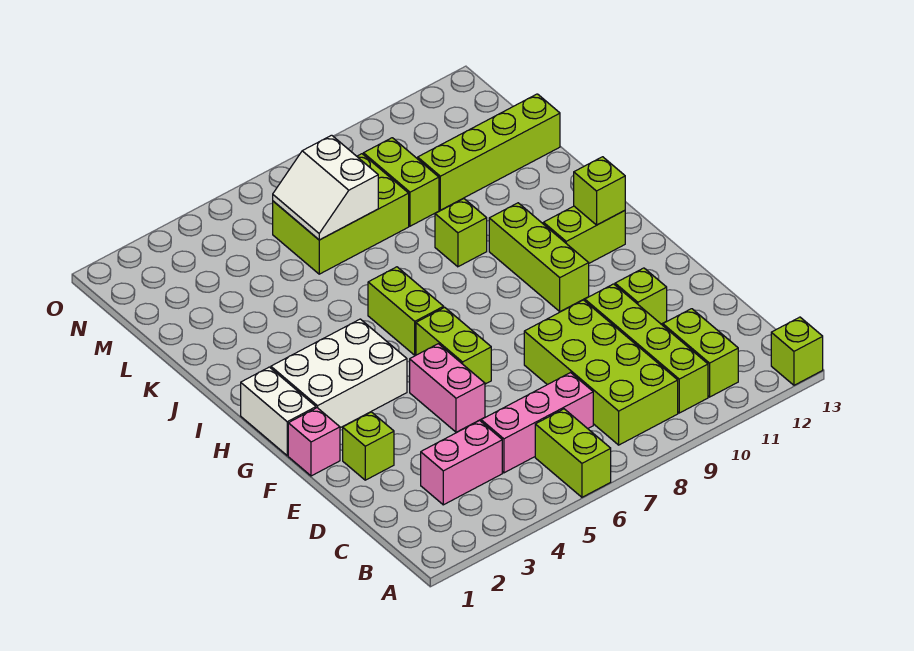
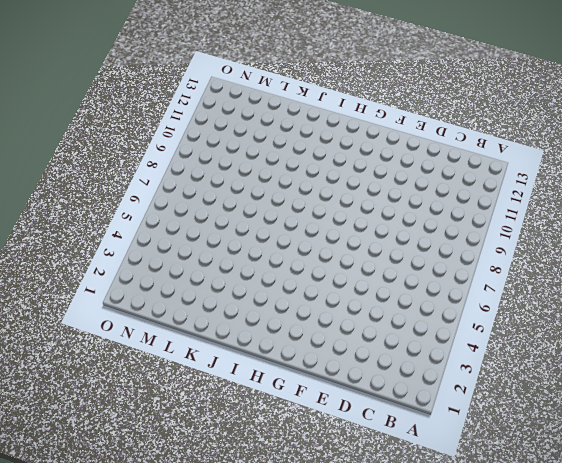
none -> lime 1x2 brick [535,409,611,497]
none -> lime 1x1 brick [771,317,823,385]
none -> lime 2x4 brick [524,300,678,445]

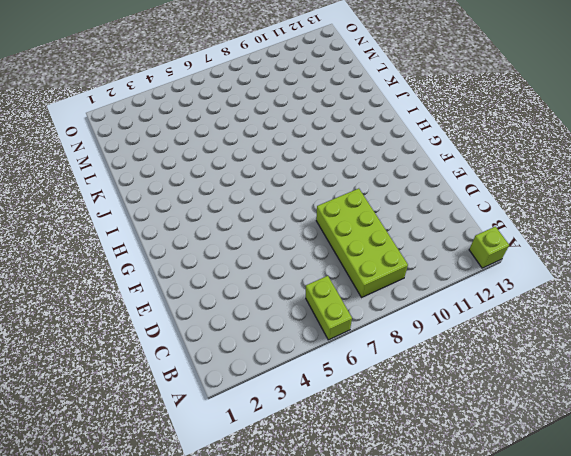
none -> lime 1x4 brick [585,284,708,413]
none -> lime 1x2 brick [663,309,738,397]
none -> pink 1x2 brick [421,421,502,505]

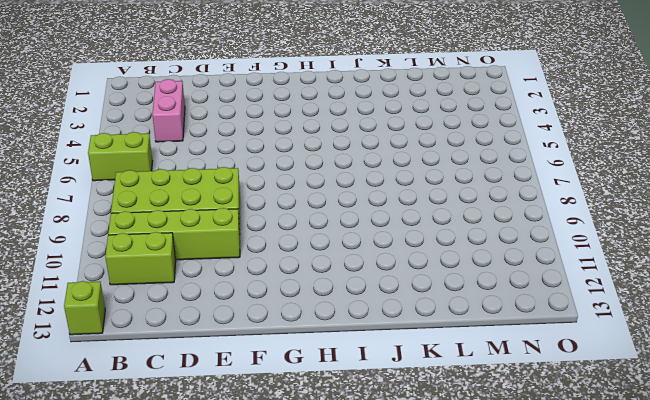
none -> pink 1x3 brick [481,373,593,473]
none -> lime 1x1 brick [343,412,394,480]
none -> pink 1x2 brick [410,344,485,432]

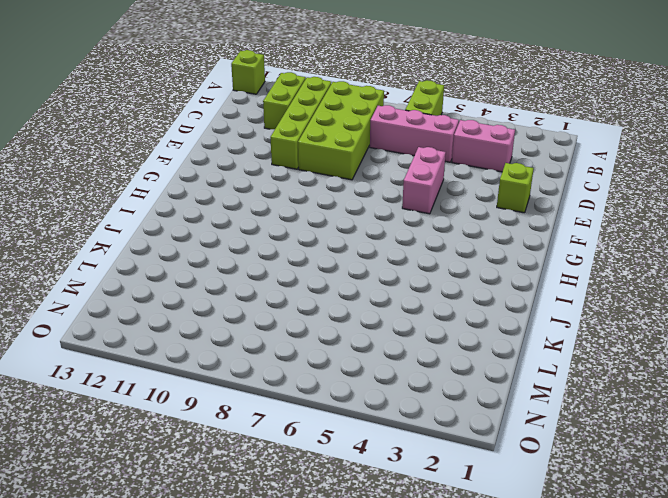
none -> lime 1x1 brick [615,268,667,324]
none -> pink 1x1 brick [288,408,340,476]
none -> lime 1x2 brick [416,307,491,384]

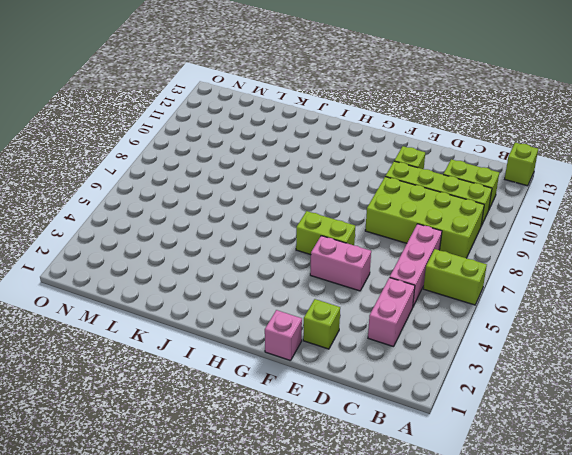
none -> white 1x2 brick [241,367,316,456]
none -> white 2x3 brick [271,319,407,428]
none -> lime 1x3 brick [489,203,589,312]

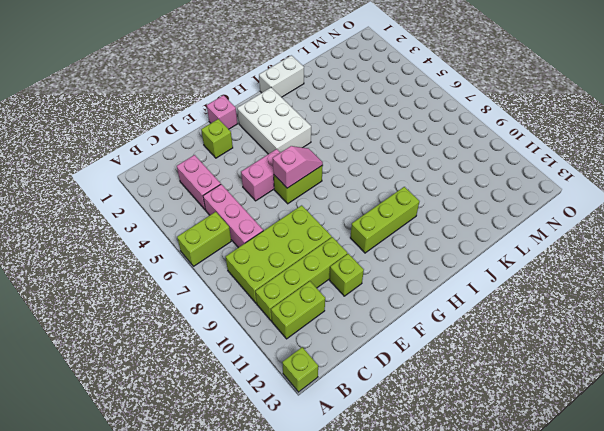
pink 1x2 slope [273,146,323,188] -> none
white 1x2 brick [259,55,304,97] -> white 1x2 brick moved to [241,367,316,456]
none -> lime 1x2 brick [368,267,444,355]
none -> lime 1x2 brick [543,206,625,263]
none -> lime 1x1 brick [435,198,487,267]

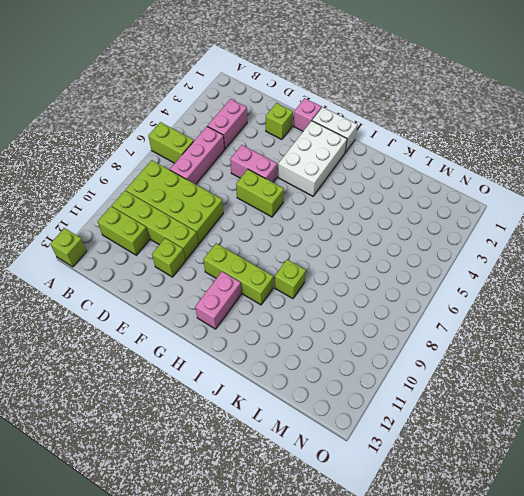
pink 1x2 brick [195,272,241,329] -> lime 1x2 brick [543,206,625,263]
none -> lime 1x2 brick [368,267,444,355]
none -> lime 2x3 brick [273,154,409,274]
none -> lime 1x2 brick [363,138,439,226]

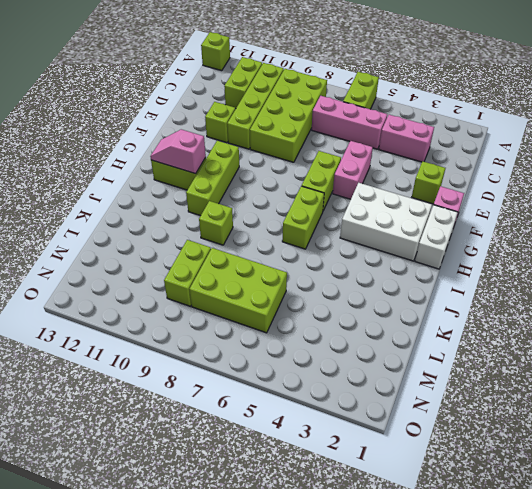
pink 1x2 slope [150,129,206,174] -> lime 1x1 brick [574,157,625,225]
none -> lime 1x4 brick [418,94,560,210]
none -> white 2x2 slope [273,135,378,240]

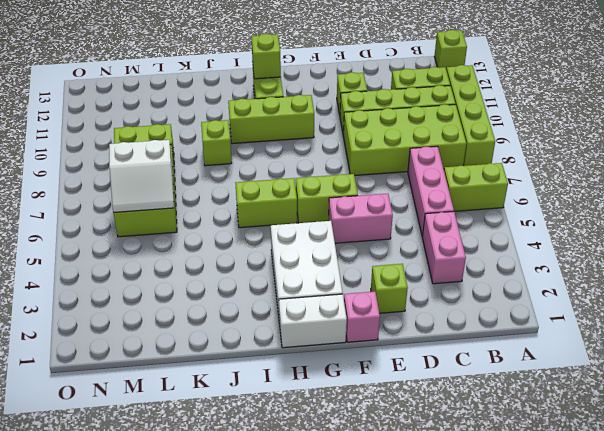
lime 1x4 brick [446,65,495,166] -> lime 1x4 brick moved to [418,94,560,210]

